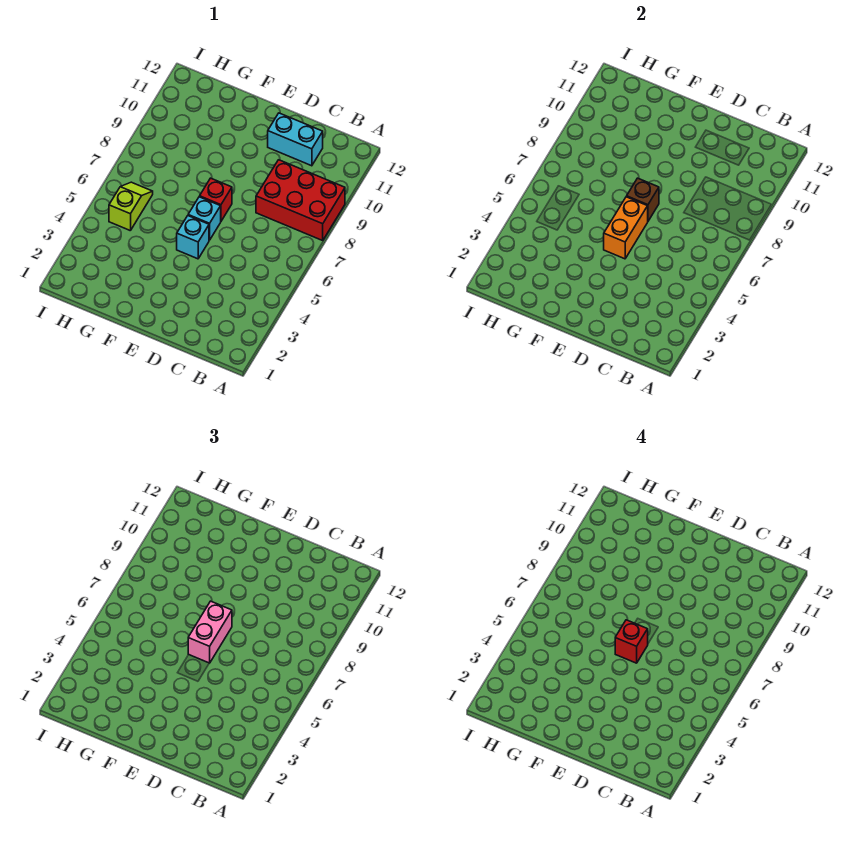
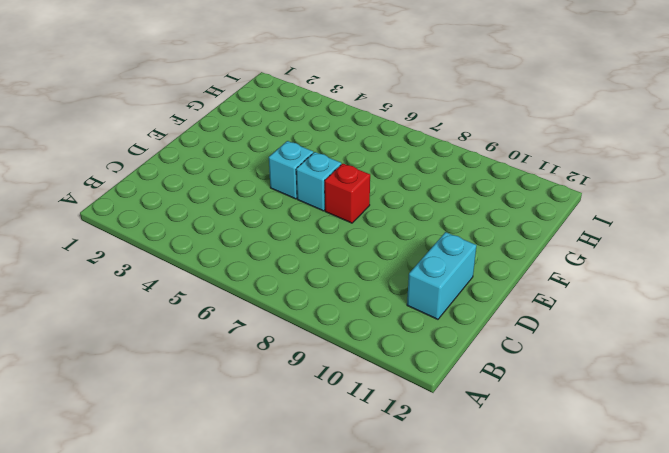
none -> red 2x3 brick [256,160,345,240]
none -> lime 1x2 slope [109,182,153,231]

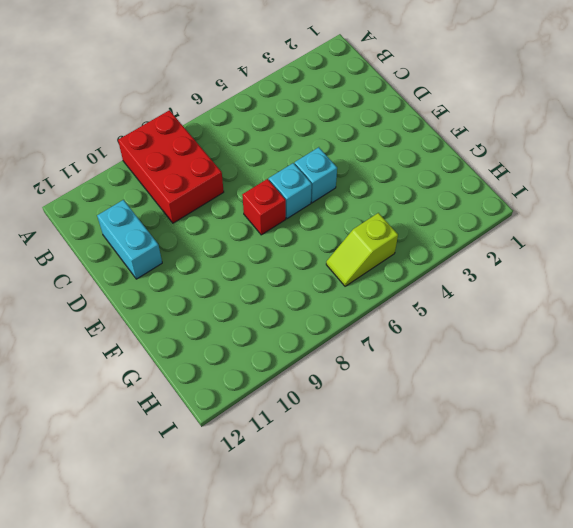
none -> orange 1x2 brick [604,197,648,259]
none -> brown 1x1 brick [627,178,659,221]

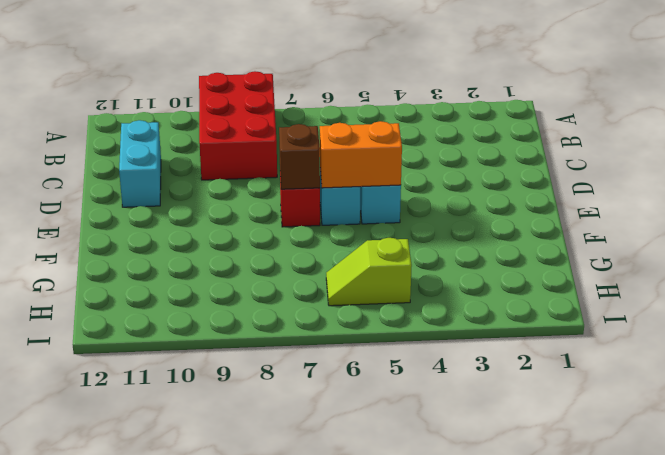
none -> pink 1x2 brick [188,601,232,663]
none -> red 1x1 brick [615,620,648,663]

